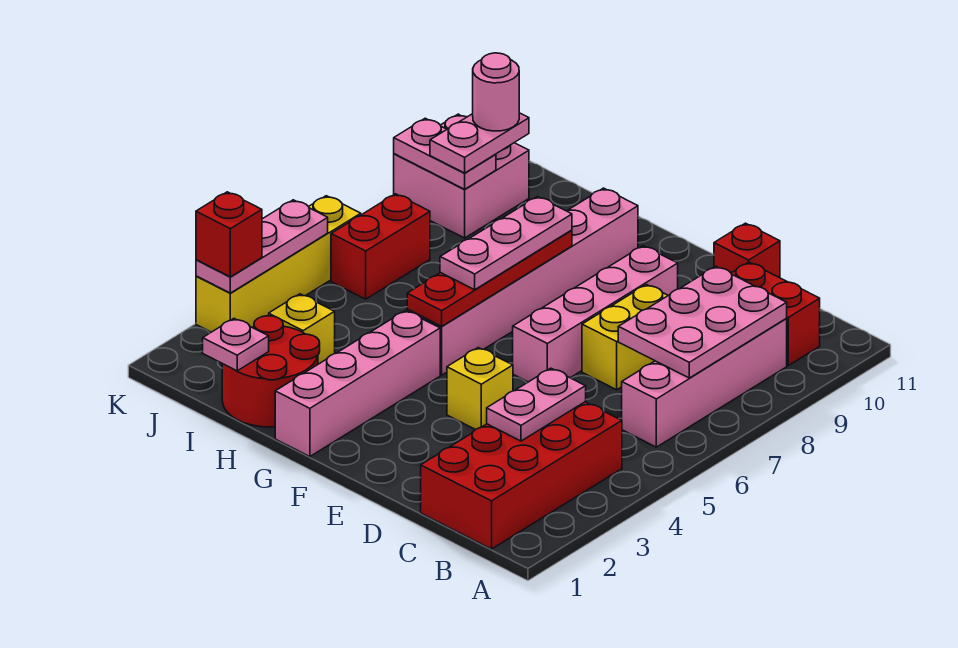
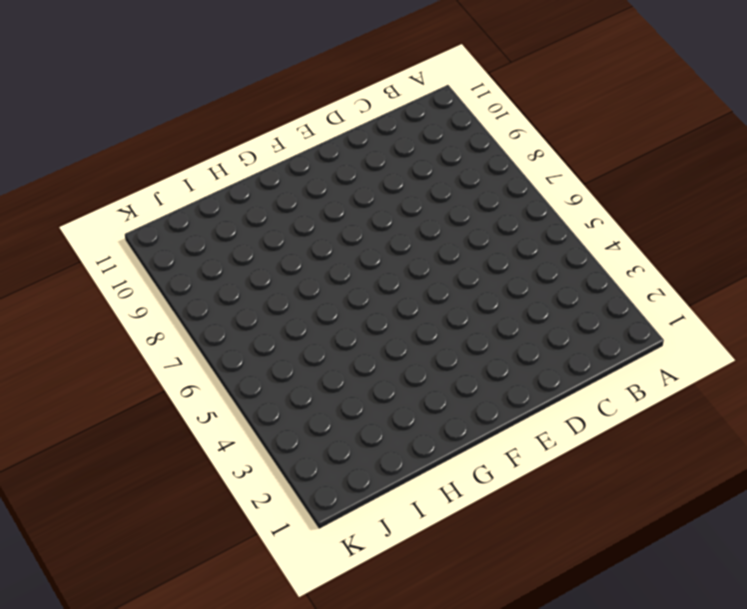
none -> red 2x4 brick [421,402,622,549]
none -> pink 1x4 brick [622,318,787,447]
none -> red 1x2 brick [731,262,820,366]

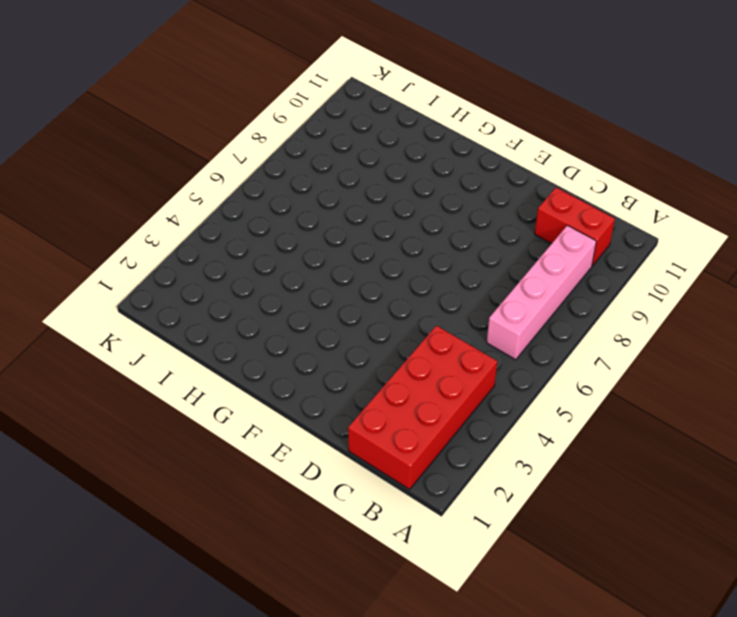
none -> yellow 1x2 brick [582,285,668,390]
none -> red 1x1 brick [714,223,780,278]
none -> yellow 1x1 brick [447,348,513,430]

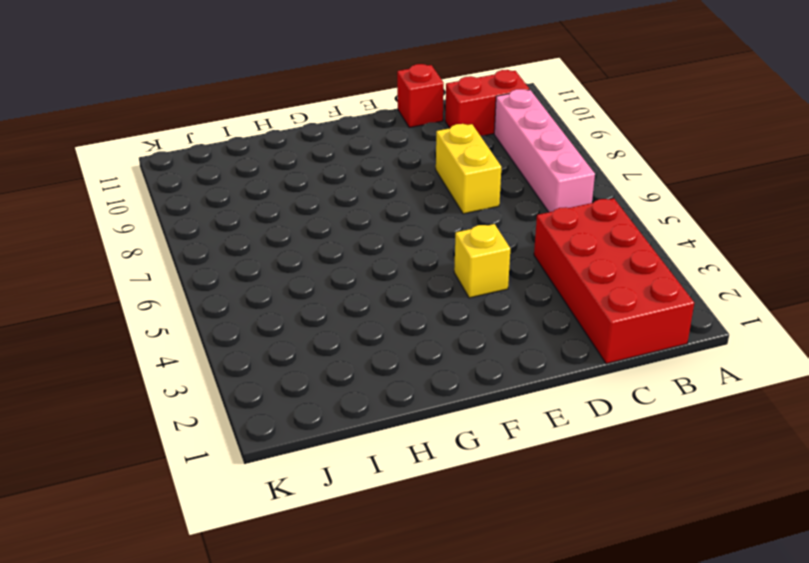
none -> pink 1x4 brick [513,246,678,382]
none -> pink 1x4 brick [275,311,440,457]
none -> pink 1x6 brick [407,188,638,375]

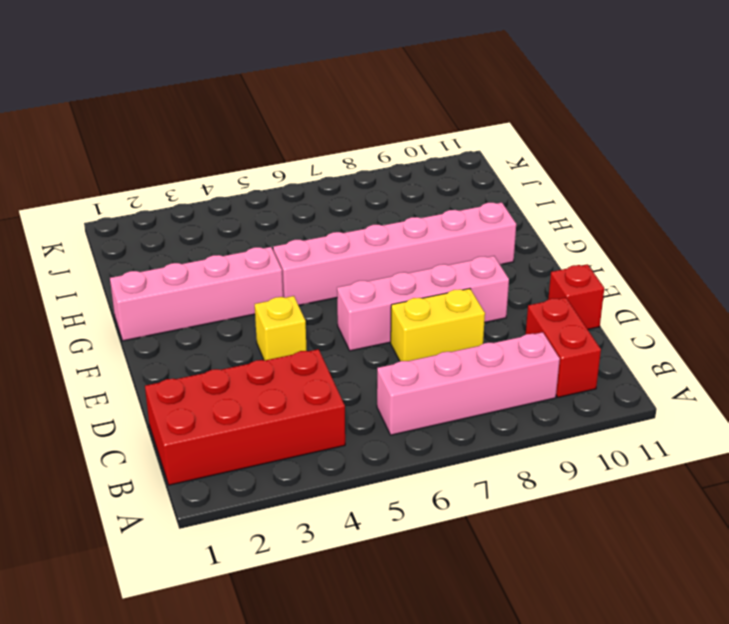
none -> red 2x2 round brick [222,316,320,427]
none -> yellow 1x1 brick [269,294,335,364]
none -> red 1x2 brick [331,194,430,299]

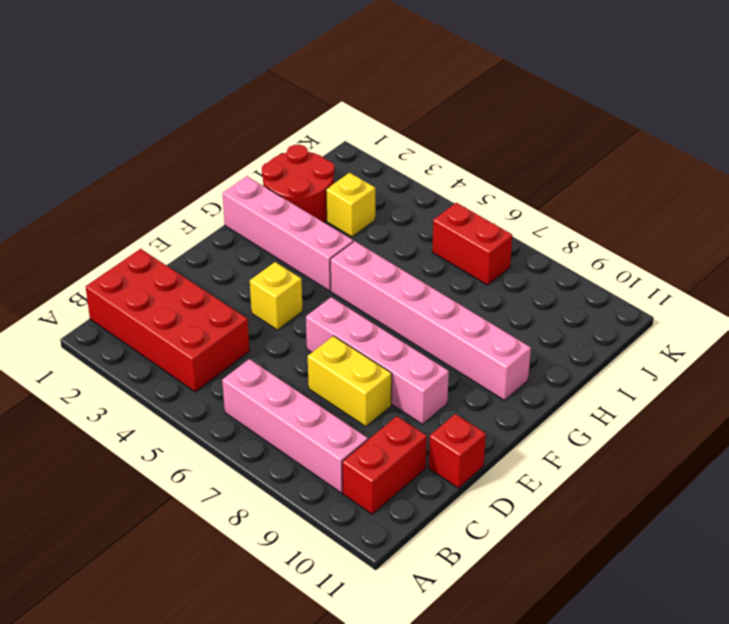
none -> pink 2x2 brick [394,114,529,238]
none -> yellow 1x4 brick [196,196,361,332]
none -> pink 2x3 plate [618,266,787,378]

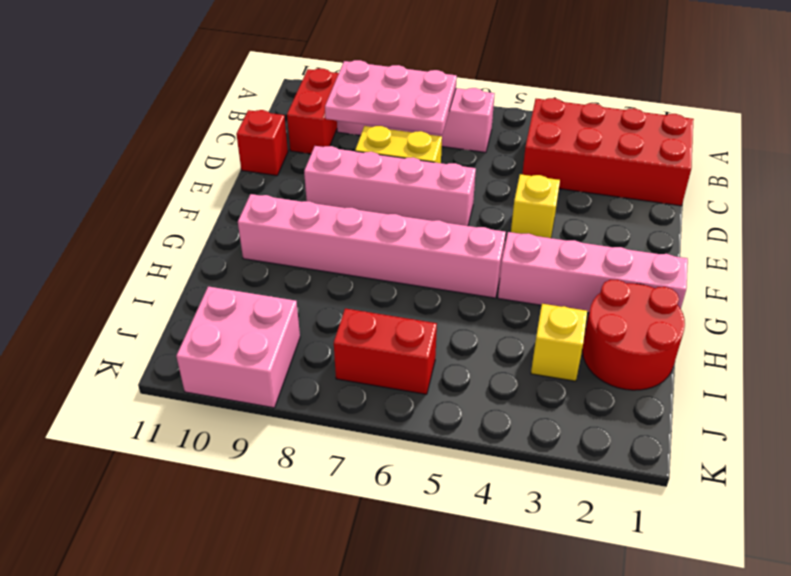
none -> yellow 1x4 brick [196,196,361,332]
none -> pink 1x2 plate [487,368,586,441]
none -> red 1x4 plate [407,230,572,326]

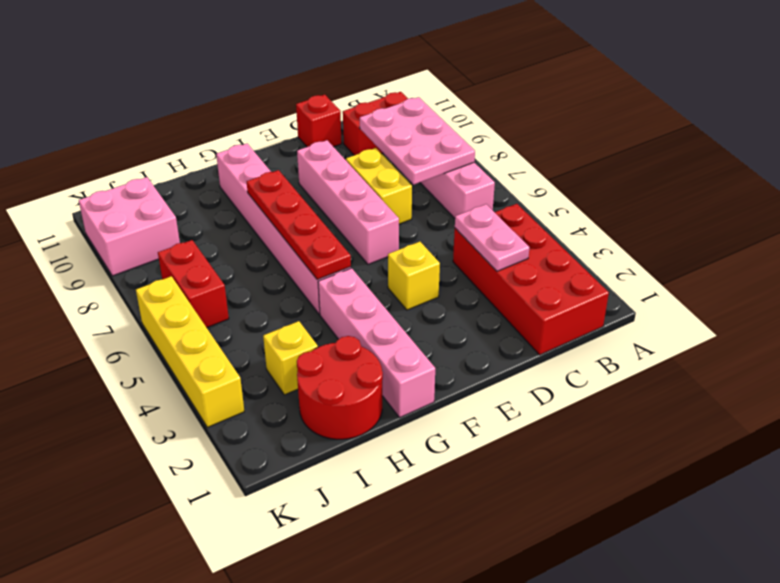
none -> pink 1x1 plate [203,319,269,371]
none -> pink 1x2 plate [394,118,496,189]
none -> pink 1x3 plate [196,200,328,293]

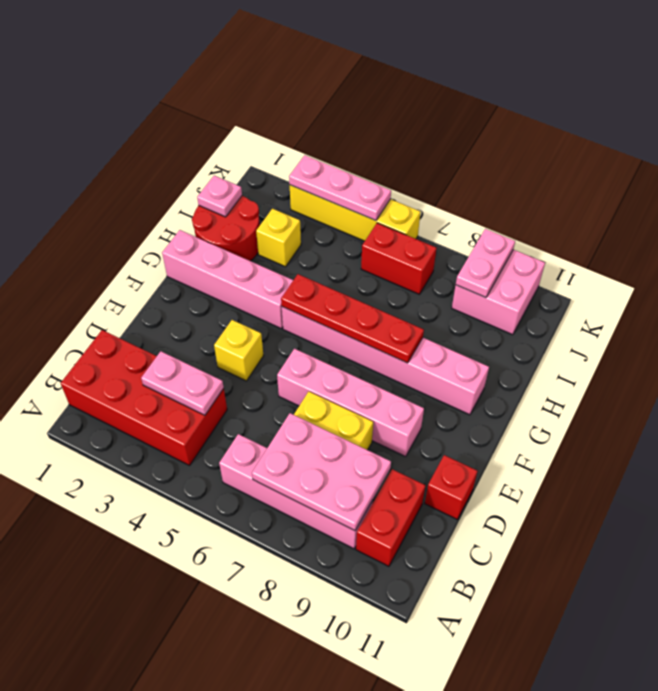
none -> pink 1x3 plate [440,197,572,290]
none -> pink 1x2 plate [430,113,529,173]
none -> red 1x1 brick [196,192,262,277]

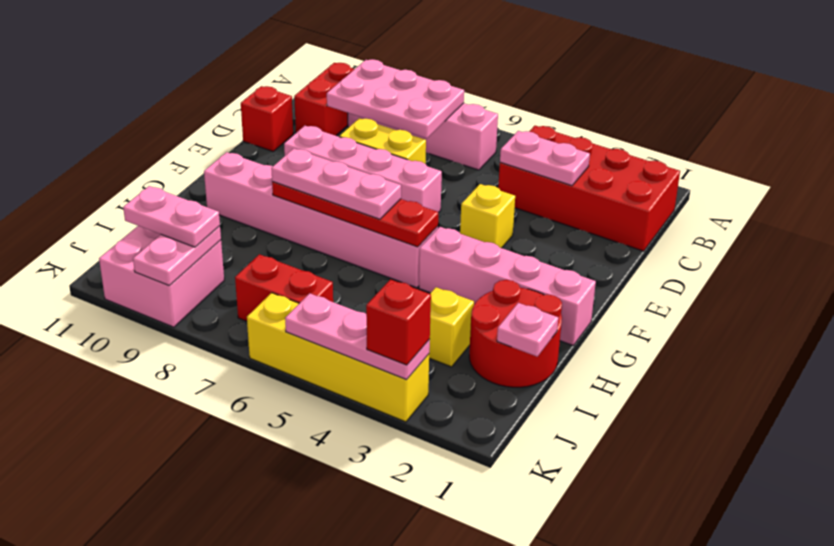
none -> pink 1x1 round brick [473,53,519,131]

